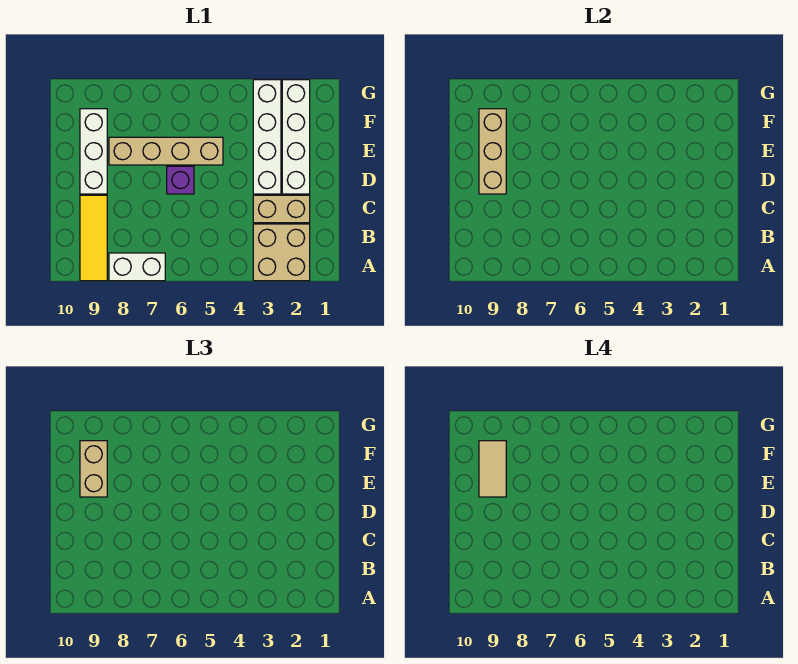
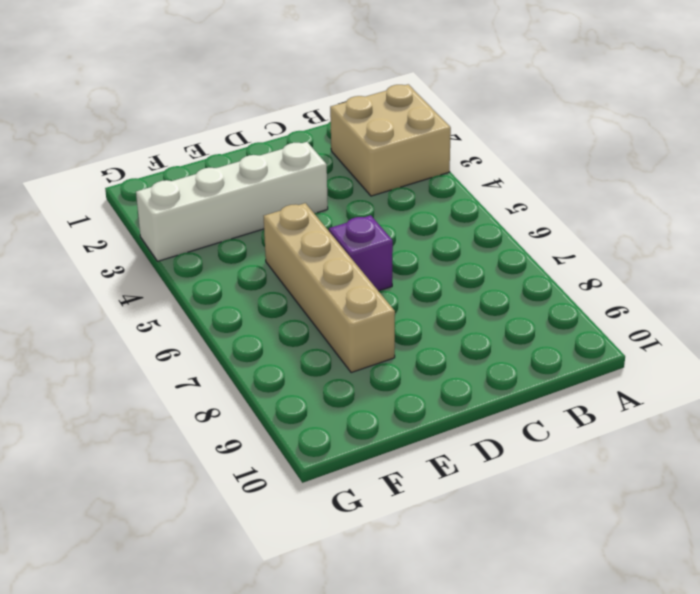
none -> white 1x2 brick [109,253,165,281]
none -> yellow 1x3 tile [80,195,107,281]
none -> tan 1x2 brick [253,195,310,223]

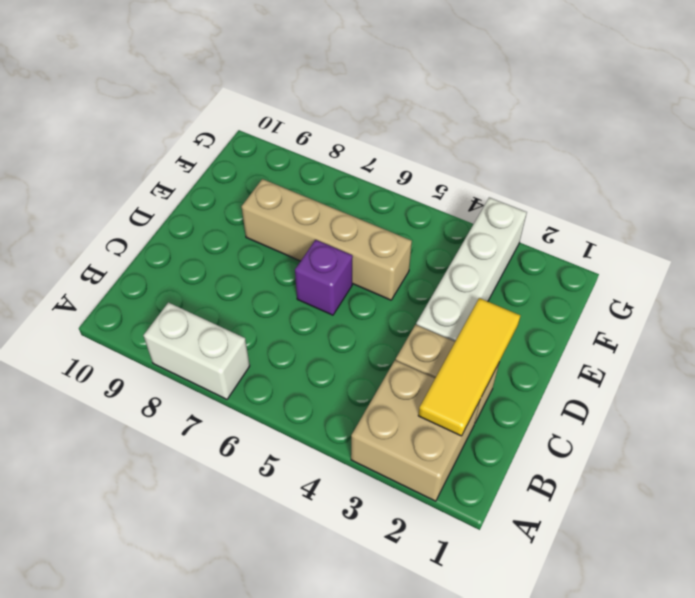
yellow 1x3 tile [418,298,520,436] -> yellow 1x3 tile moved to [80,195,107,281]
none -> white 1x4 brick [282,80,310,194]
none -> white 1x3 brick [80,109,107,194]
none -> tan 1x3 brick [479,109,506,194]

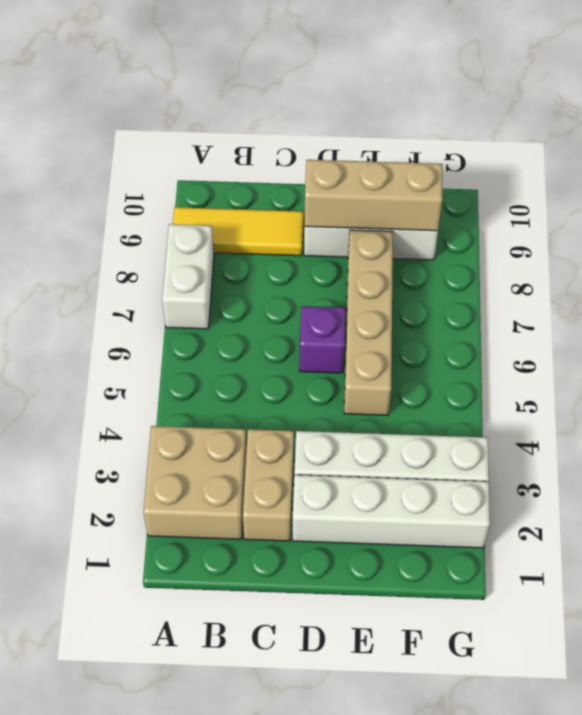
none -> tan 1x2 brick [80,441,107,497]
none -> tan 1x2 tile [479,441,506,497]

